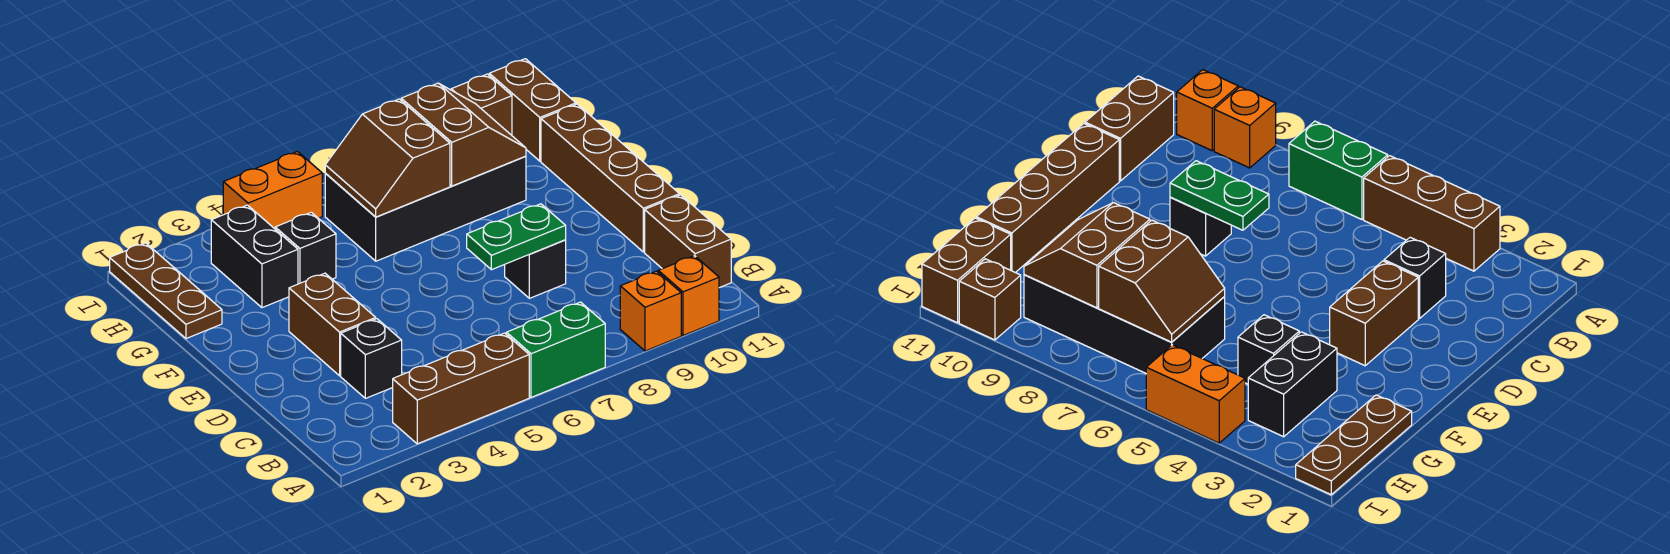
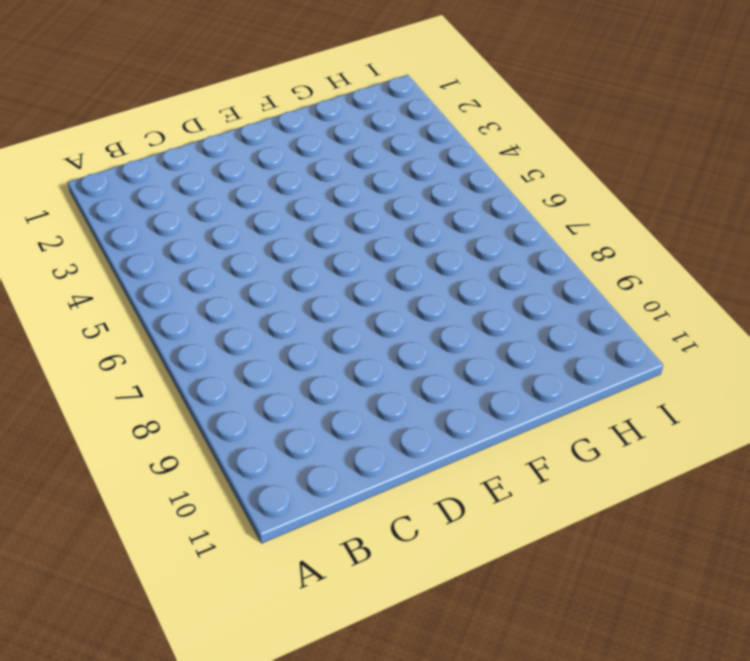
none -> brown 1x3 brick [393,333,529,444]
none -> green 1x2 brick [506,302,605,397]
none -> orange 1x1 brick [620,271,681,351]

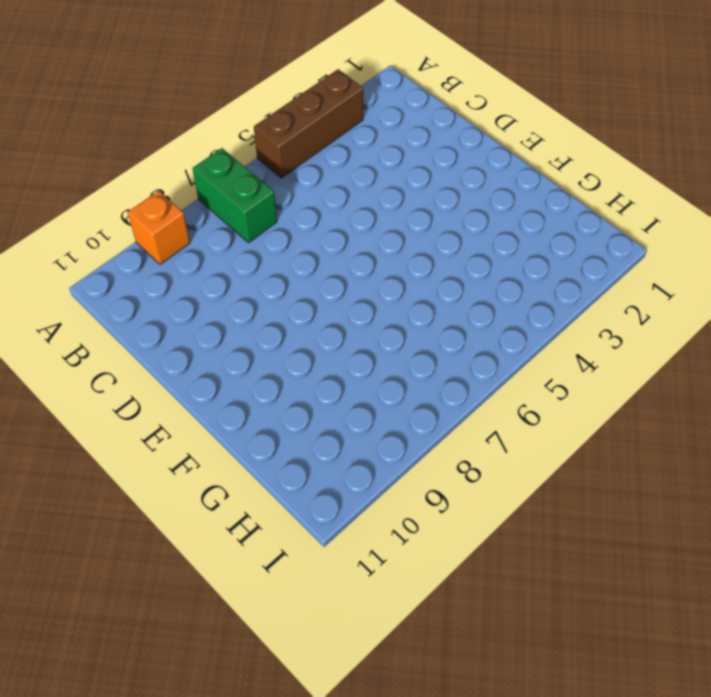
green 1x2 brick [192,148,277,243] -> green 1x2 brick turned to [506,302,605,397]
none -> orange 1x1 brick [658,256,719,336]
none -> brown 1x2 brick [645,195,731,288]
none -> black 1x1 brick [341,319,402,398]

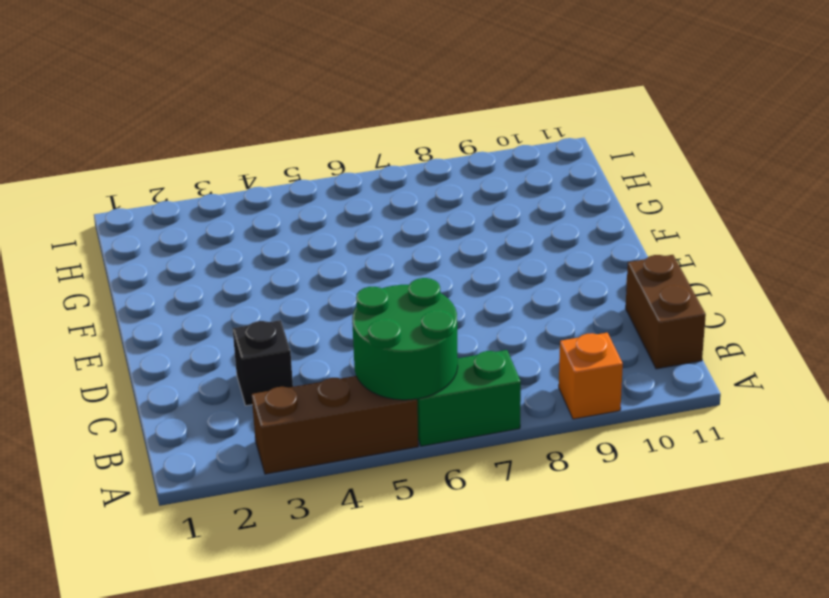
green 2x2 round brick [352,278,458,400] -> none
none -> orange 1x1 brick [658,256,719,336]
none -> brown 1x2 brick [289,273,376,376]
none -> black 1x1 brick [505,240,566,298]

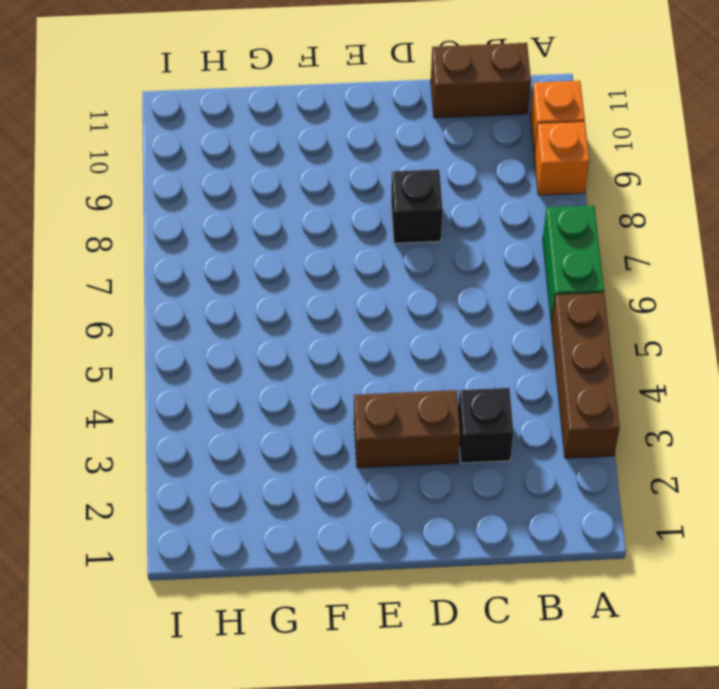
none -> brown 1x4 brick [541,104,679,252]
none -> brown 1x3 plate [110,243,222,339]
none -> black 1x2 brick [211,205,298,308]

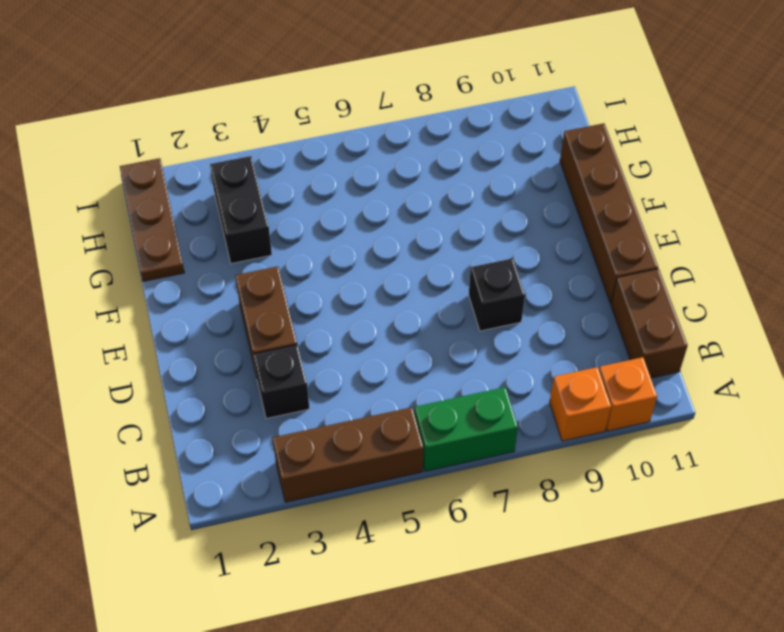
none -> black 1x1 brick [275,212,336,284]
none -> black 2x4 brick [325,156,526,261]
none -> brown 1x2 brick [489,59,576,161]

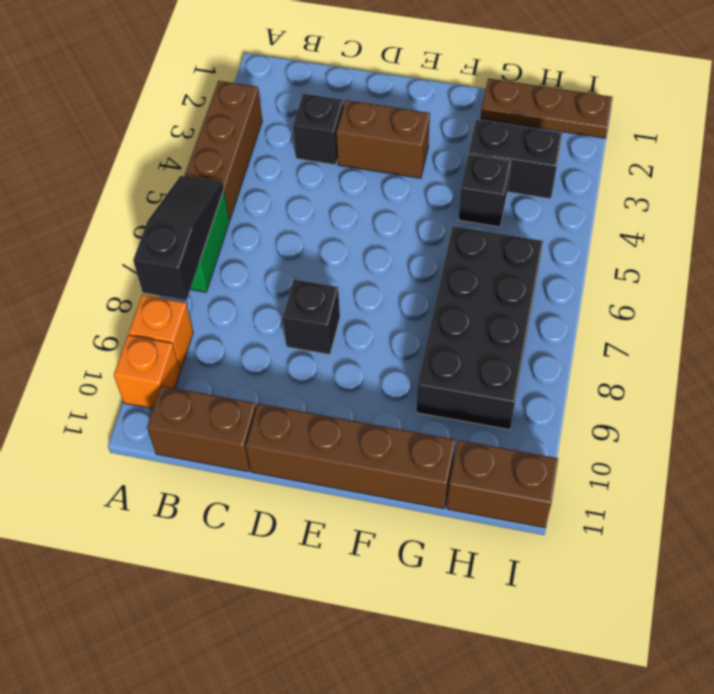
black 1x3 slope [133,176,224,300] -> none
none -> orange 1x2 brick [223,152,322,229]
none -> brown 1x1 brick [451,74,512,135]
none -> green 1x2 plate [467,204,566,270]

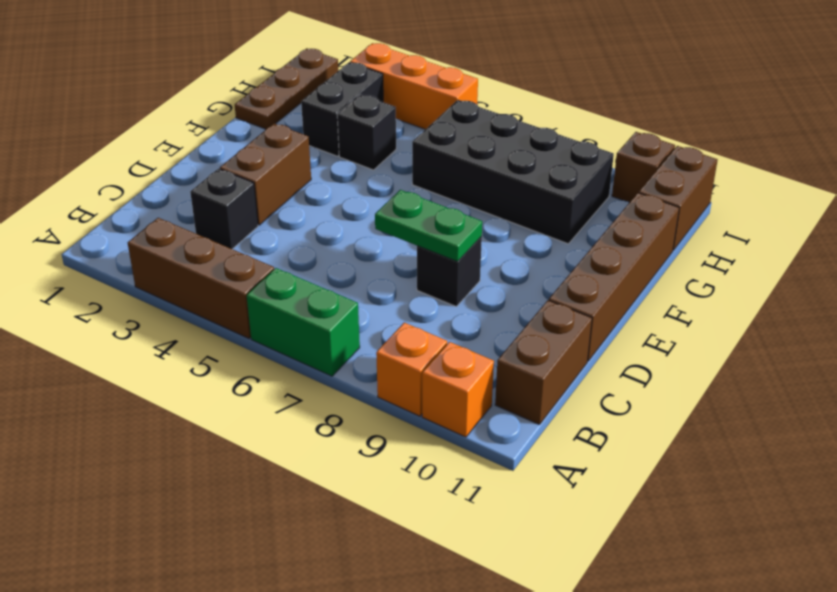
orange 1x3 brick [350,43,478,129] -> orange 1x2 brick [223,152,322,229]
none -> brown 2x2 slope [325,99,450,217]
none -> brown 2x2 slope [401,83,526,186]

